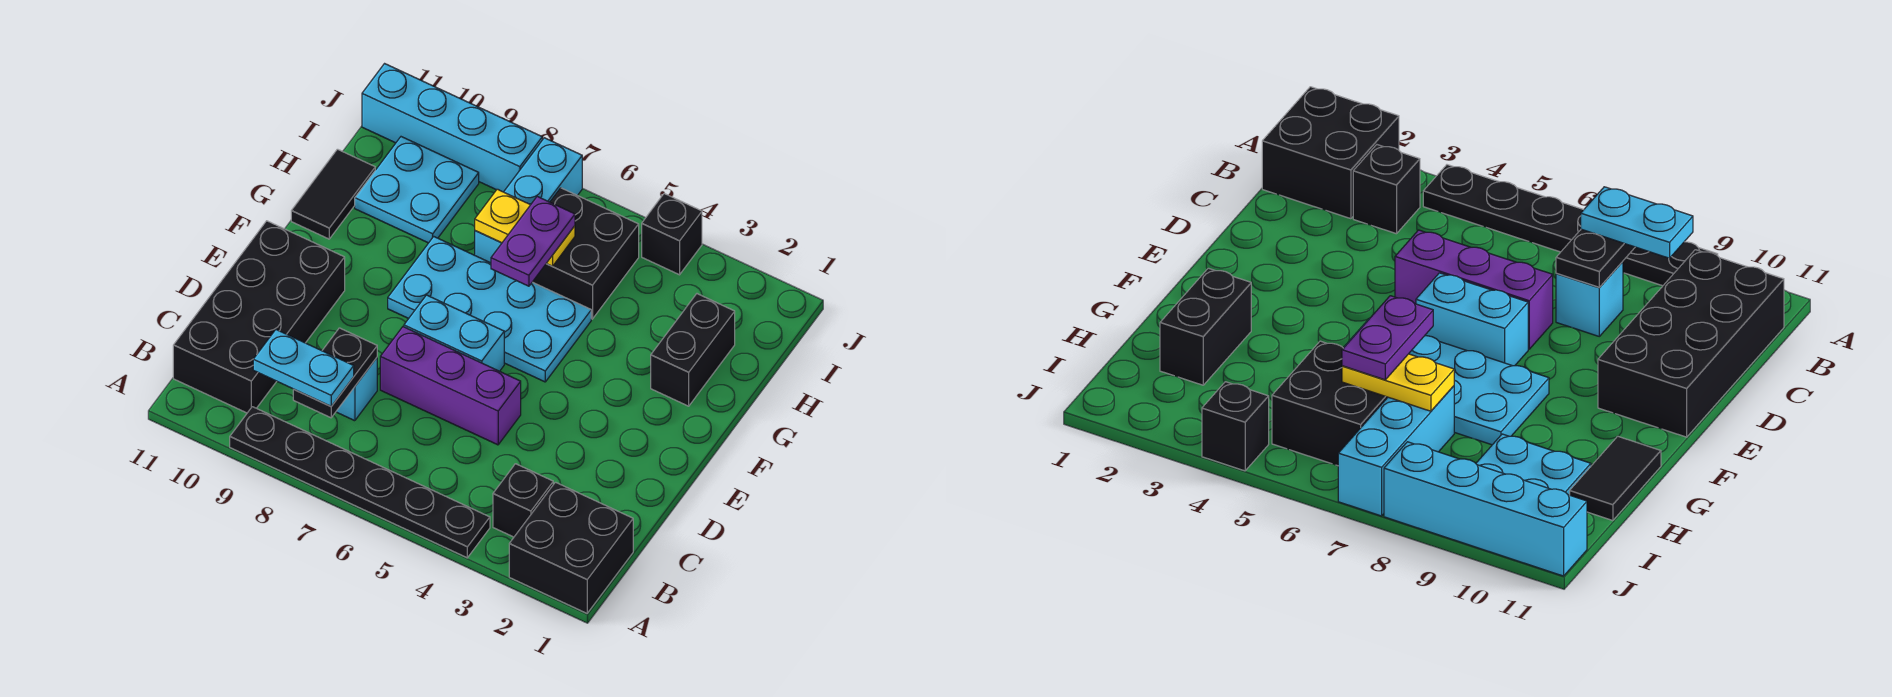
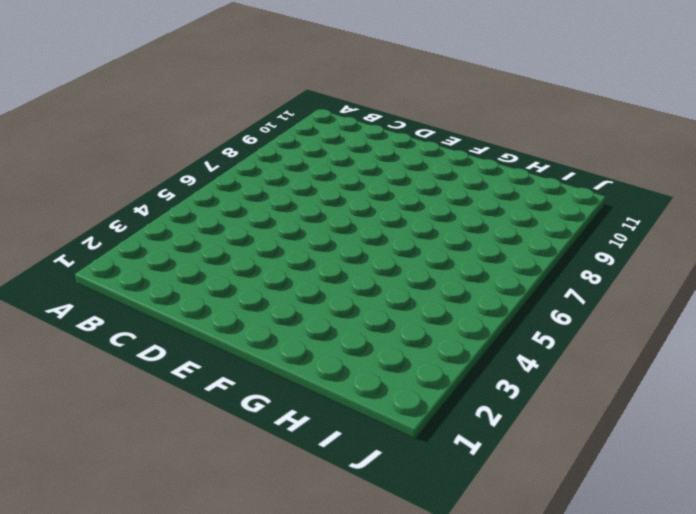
none -> black 2x2 brick [509,482,633,613]
none -> black 1x6 plate [230,407,490,558]
none -> black 1x1 brick [493,464,553,537]

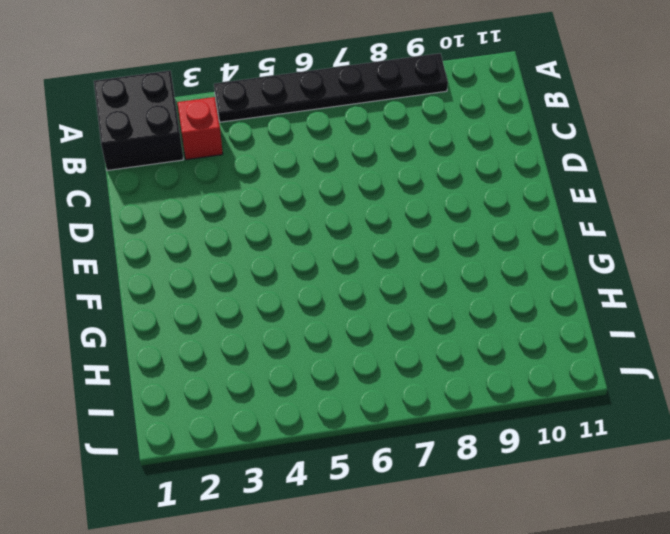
red 1x1 brick [177,97,223,160] -> black 1x1 brick [493,464,553,537]
none -> black 2x4 brick [173,221,345,413]
none -> cyan 1x1 brick [336,358,377,421]
none -> purple 1x3 brick [380,327,521,445]

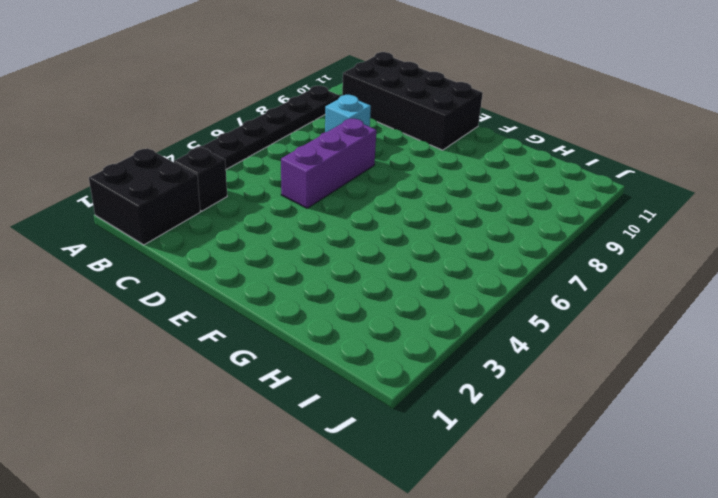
none -> cyan 1x2 brick [404,295,504,371]
none -> cyan 2x4 plate [388,237,591,382]
none -> black 1x2 brick [651,294,735,406]

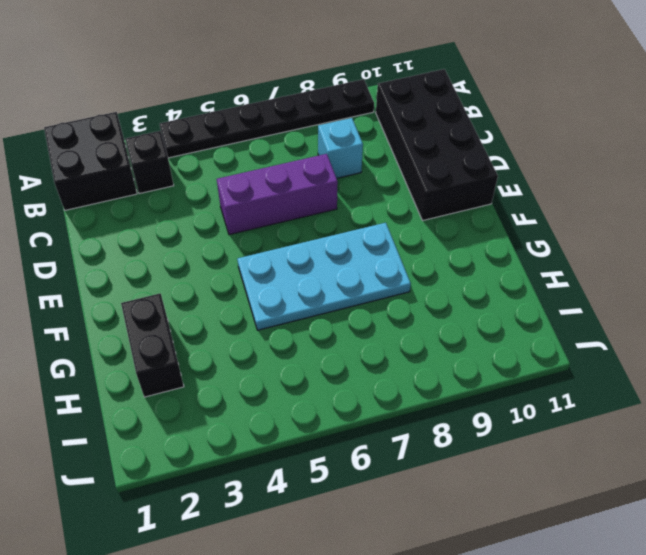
none -> cyan 1x2 brick [404,295,504,371]
none -> black 1x2 tile [291,149,375,239]
none -> black 2x2 brick [533,188,639,319]

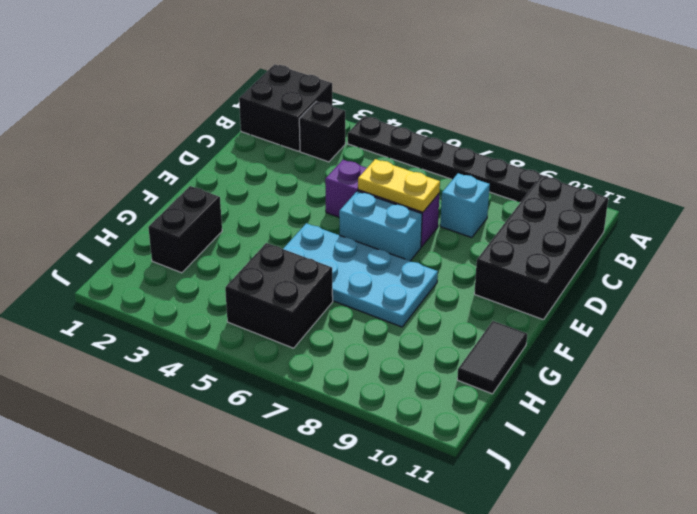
yellow 1x2 plate [358,159,440,212] -> yellow 1x2 plate moved to [475,189,575,266]
none -> cyan 1x3 brick [475,138,582,263]
none -> cyan 2x2 plate [355,137,479,243]
none -> black 1x1 brick [642,194,702,275]

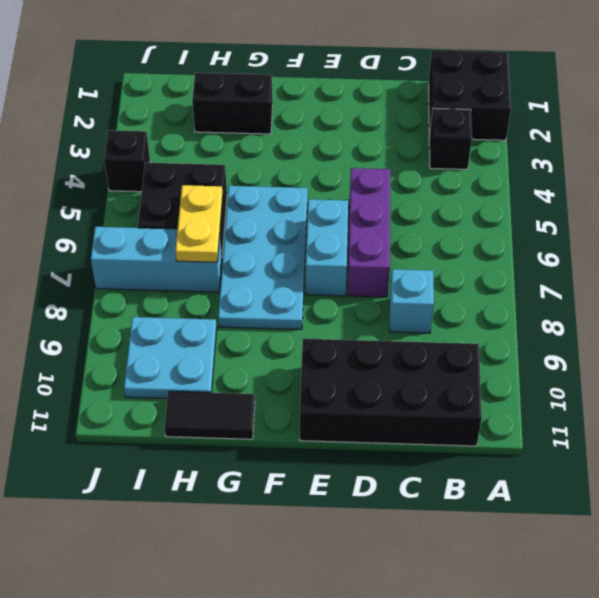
none -> black 1x6 plate [230,407,490,558]
none -> cyan 1x4 brick [362,64,542,192]
none -> black 1x2 plate [293,328,377,418]

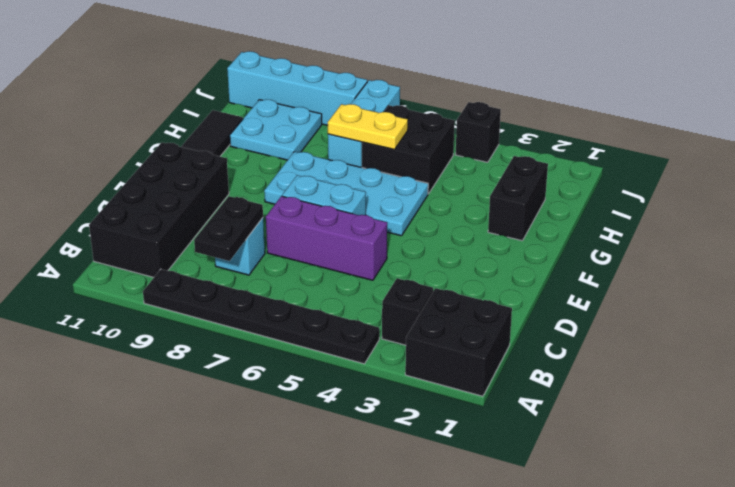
none -> cyan 1x2 plate [253,330,354,406]
none -> purple 1x2 plate [491,197,575,286]

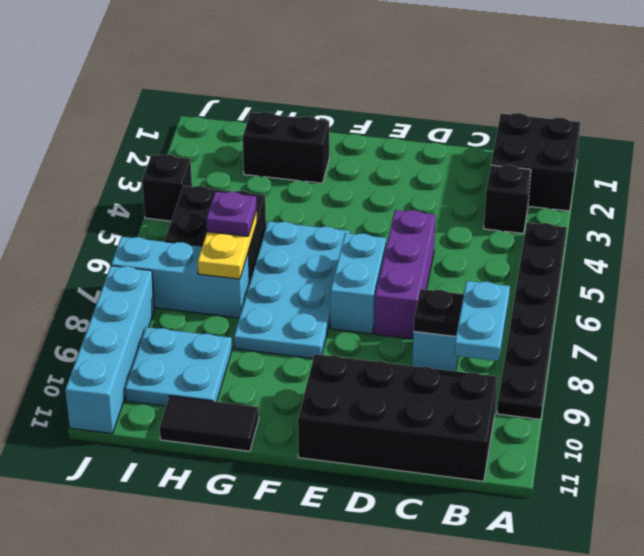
purple 1x1 plate [206,192,257,236] -> purple 1x2 plate [491,197,575,286]

